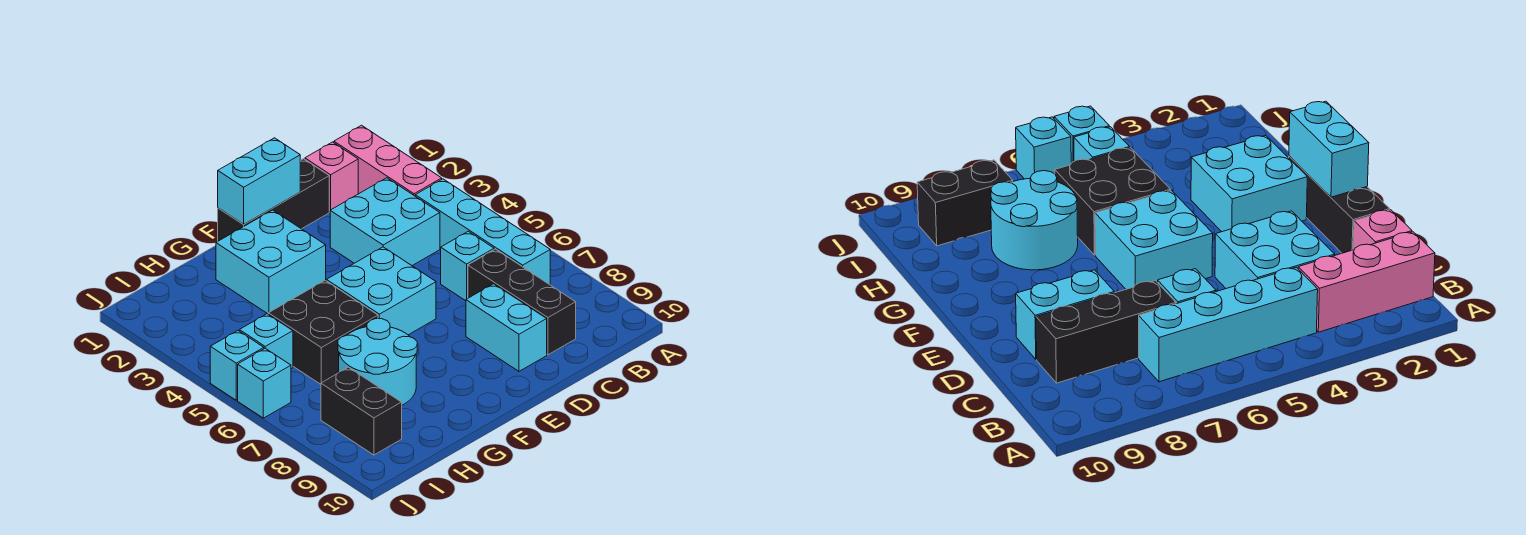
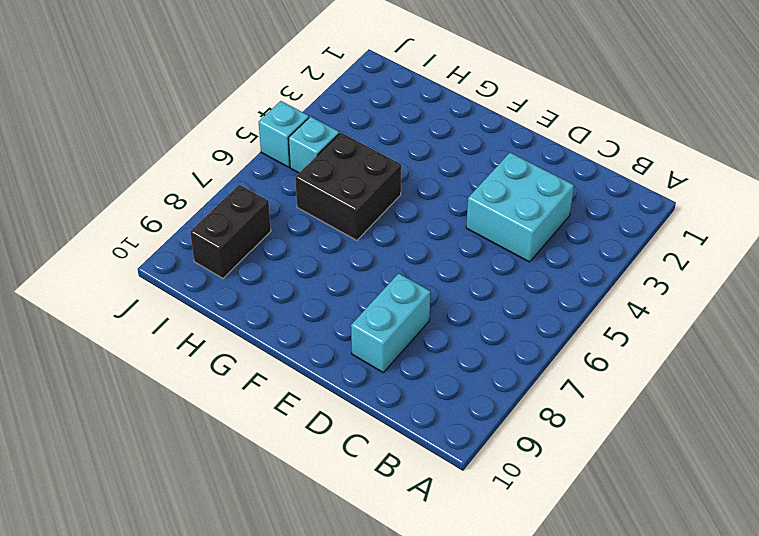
none -> pink 1x3 brick [334,125,442,196]
none -> cyan 1x4 brick [415,179,550,285]
none -> pink 1x1 brick [305,142,358,211]

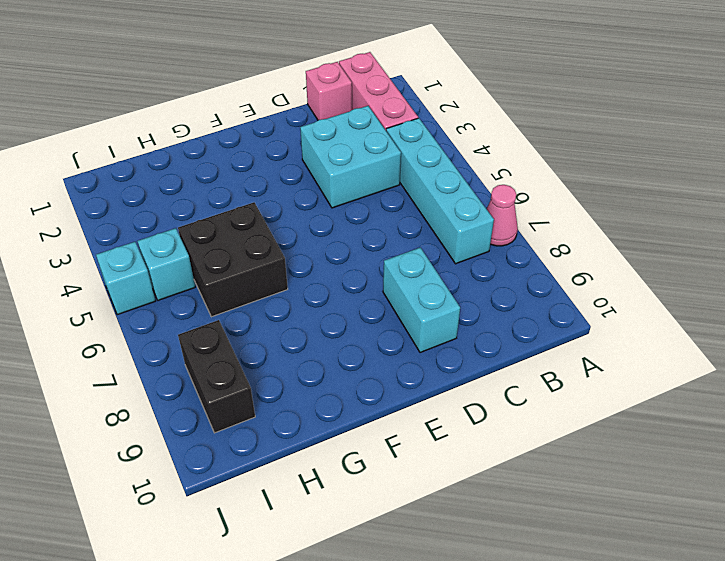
pink 1x1 cone [487,185,518,246] -> none
none -> cyan 1x1 brick [441,231,494,301]
none -> black 1x3 brick [468,249,576,355]
none -> black 1x3 brick [218,159,329,241]

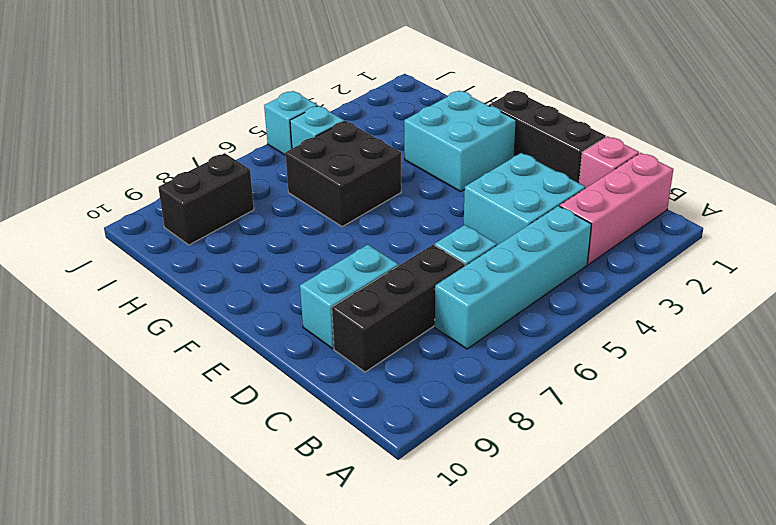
none -> cyan 2x2 brick [326,247,436,335]
none -> cyan 2x2 round brick [338,319,417,405]
none -> cyan 1x1 brick [238,348,291,418]

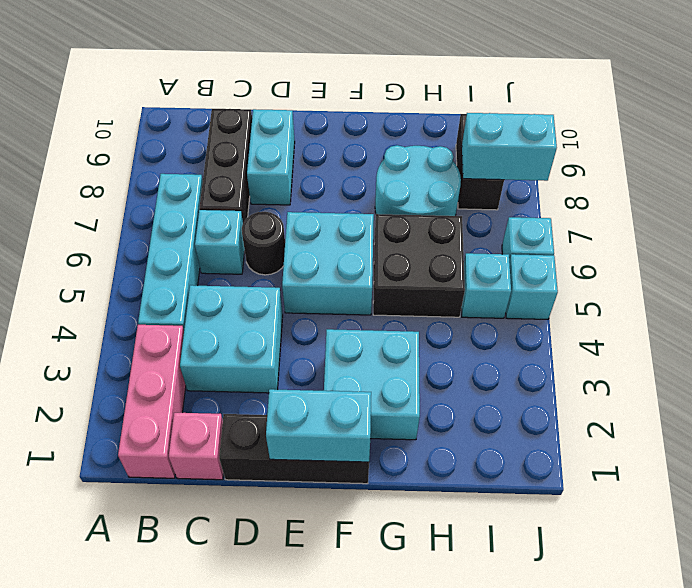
black 1x1 round brick [242,212,285,275] -> none
cyan 1x2 brick [462,113,557,181] -> none

